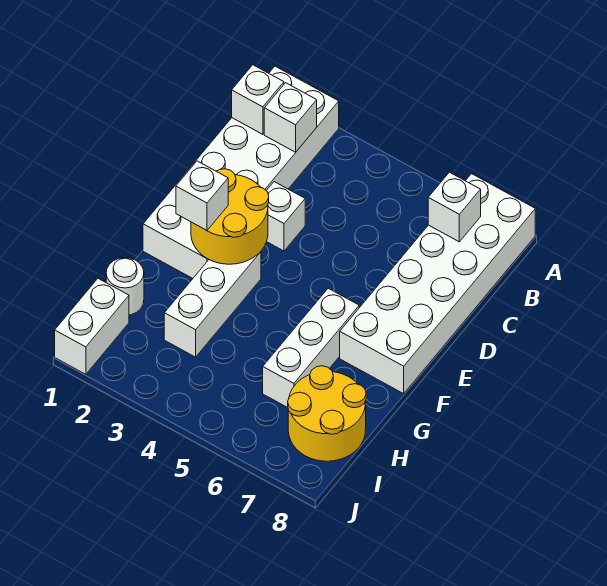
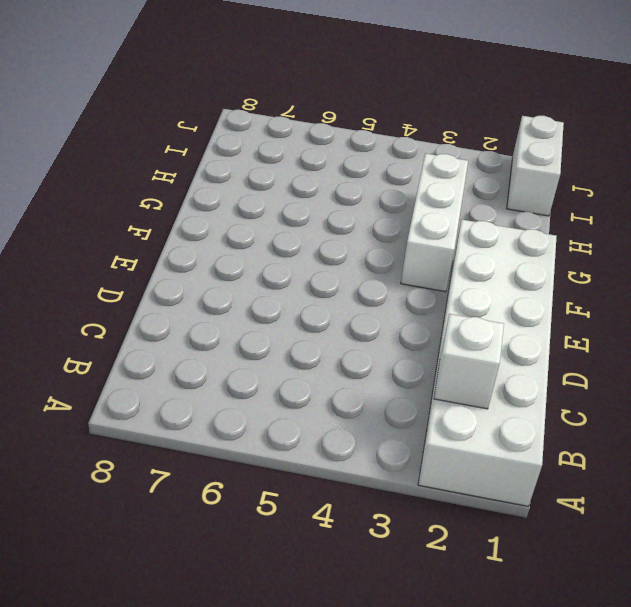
none -> white 2x6 brick [340,174,535,394]
none -> white 1x1 brick [266,182,305,251]
none -> white 1x3 brick [263,288,359,408]

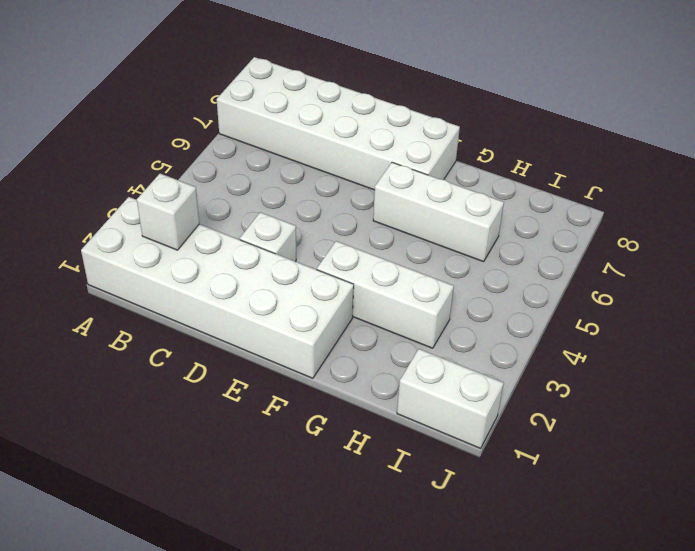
none -> white 1x1 round brick [106,258,144,315]
none -> yellow 2x2 round brick [288,366,366,461]
none -> white 1x1 brick [232,65,284,134]

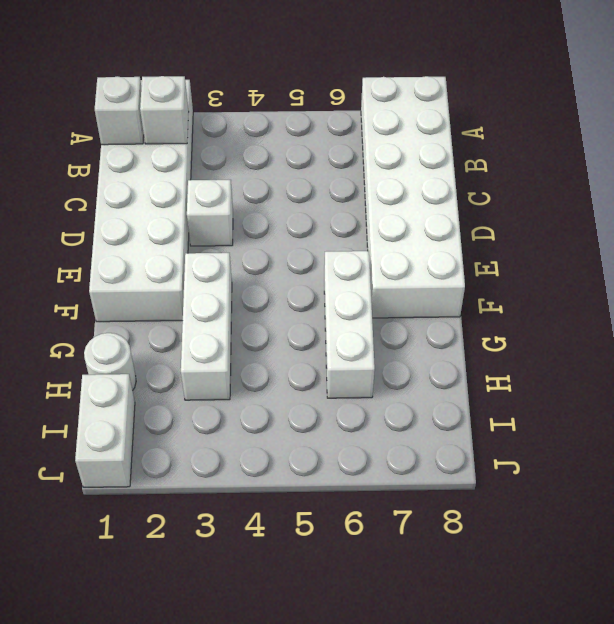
none -> yellow 2x2 round brick [288,366,366,461]
none -> white 1x1 brick [428,172,481,242]
none -> yellow 2x2 round brick [191,169,269,264]

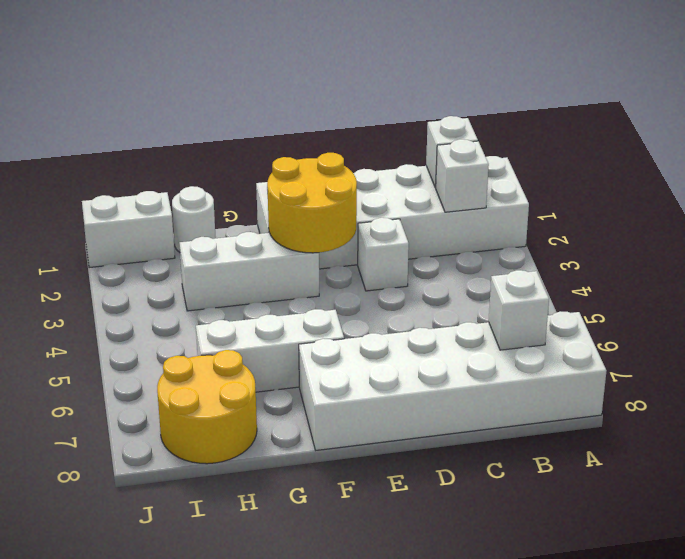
none -> white 1x1 brick [176,161,228,231]

